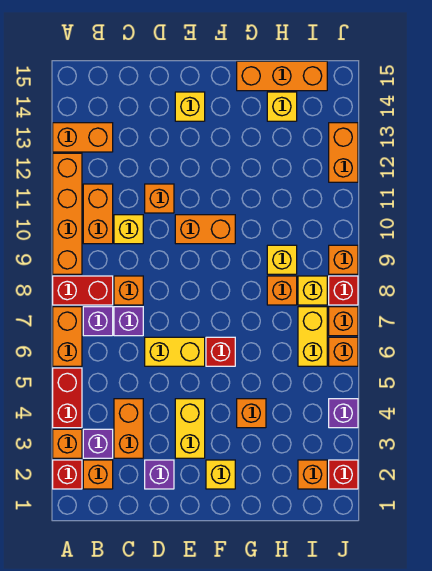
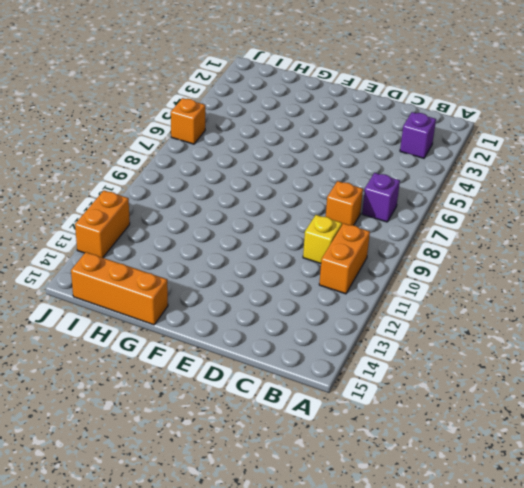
none -> red 1x1 brick [53,460,82,489]
none -> orange 1x1 brick [53,429,82,458]
none -> red 1x2 brick [53,368,82,428]
none -> orange 1x2 brick [53,307,82,366]

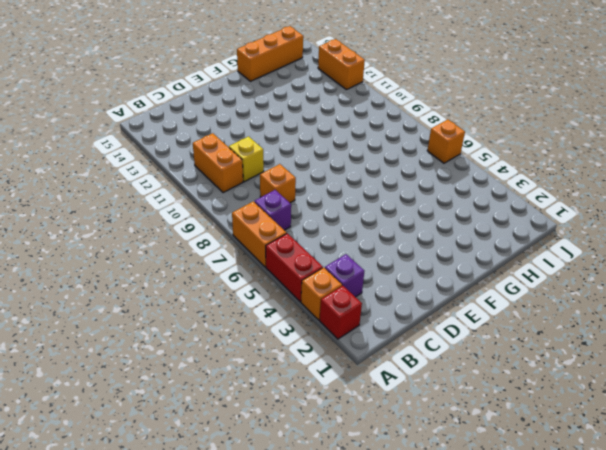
none -> red 1x2 brick [53,276,113,305]
none -> orange 1x4 brick [53,153,82,274]
none -> orange 1x2 brick [53,123,113,152]
none -> orange 1x1 brick [83,460,113,489]

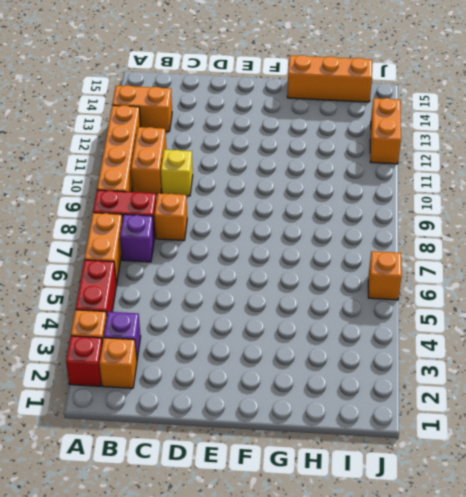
none -> orange 1x2 brick [114,399,143,458]
none -> purple 1x1 brick [114,307,143,336]
none -> purple 1x1 brick [145,460,174,489]
none -> yellow 1x2 brick [145,337,205,366]

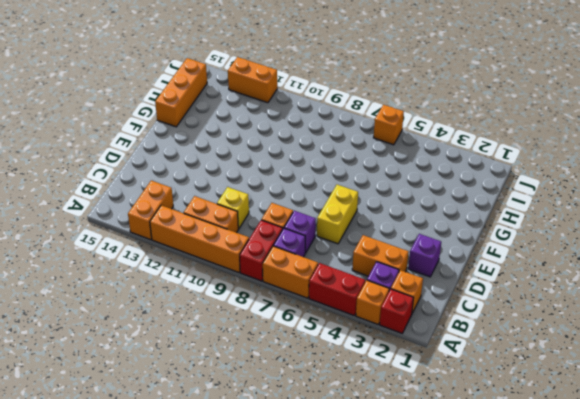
none -> orange 1x1 brick [145,184,174,213]
none -> yellow 1x2 brick [175,399,205,458]
none -> orange 1x2 brick [175,215,235,244]
none -> yellow 1x1 brick [175,92,205,121]

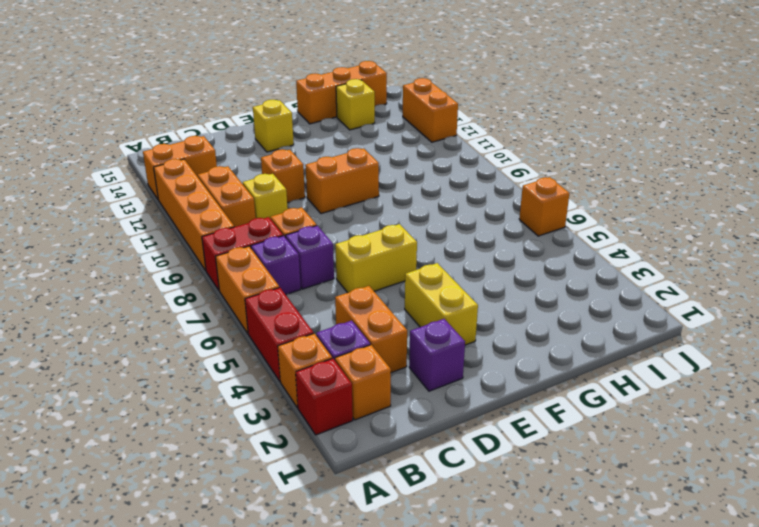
none -> yellow 1x1 brick [206,460,235,489]
none -> red 1x1 brick [206,337,235,366]
none -> orange 1x1 brick [237,399,266,428]
none -> orange 1x1 brick [267,276,297,305]

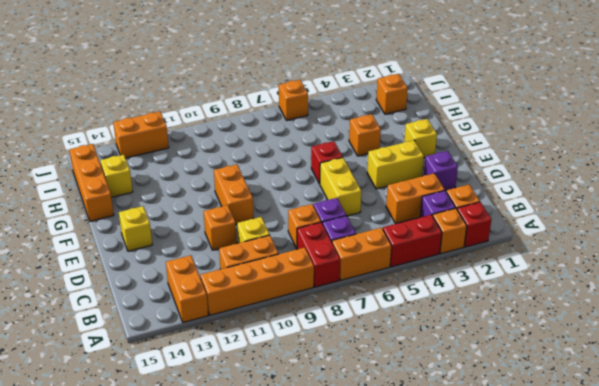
none -> orange 1x1 brick [267,276,297,305]
none -> yellow 1x1 brick [267,245,297,274]
none -> yellow 1x2 brick [298,307,327,366]
none -> yellow 1x1 brick [298,276,327,305]

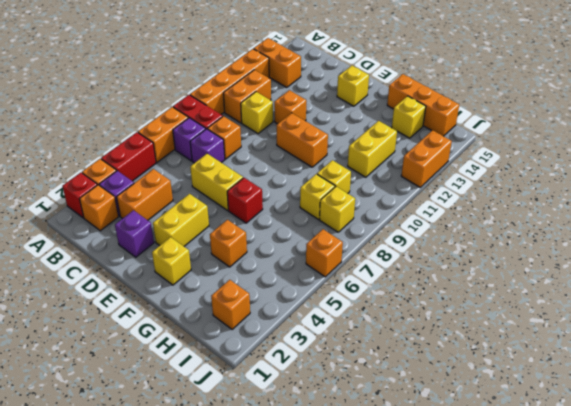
yellow 1x1 brick [300,174,335,219] -> orange 1x1 brick [267,276,297,305]
yellow 1x2 brick [348,121,397,177] -> yellow 1x2 brick moved to [298,307,327,366]
none -> red 1x1 brick [329,460,358,489]
none -> purple 1x1 brick [329,399,358,428]
none -> orange 1x1 brick [329,307,358,336]
none -> red 1x1 brick [329,276,358,305]

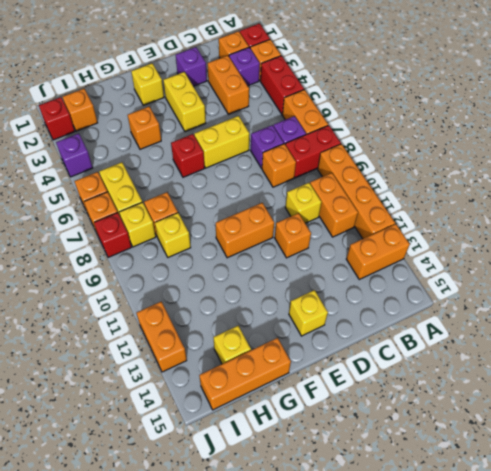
none -> orange 1x1 brick [329,245,358,274]

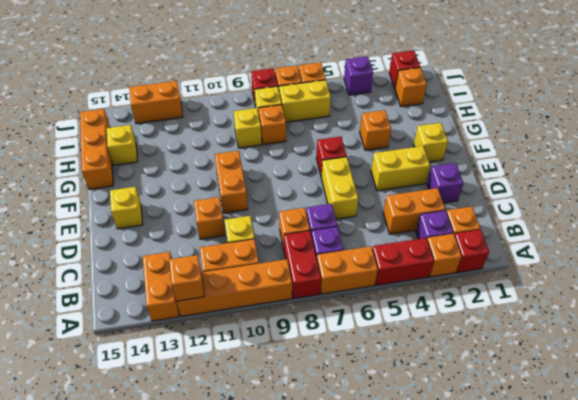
orange 1x1 brick [169,255,204,301] -> orange 1x1 brick moved to [329,245,358,274]

